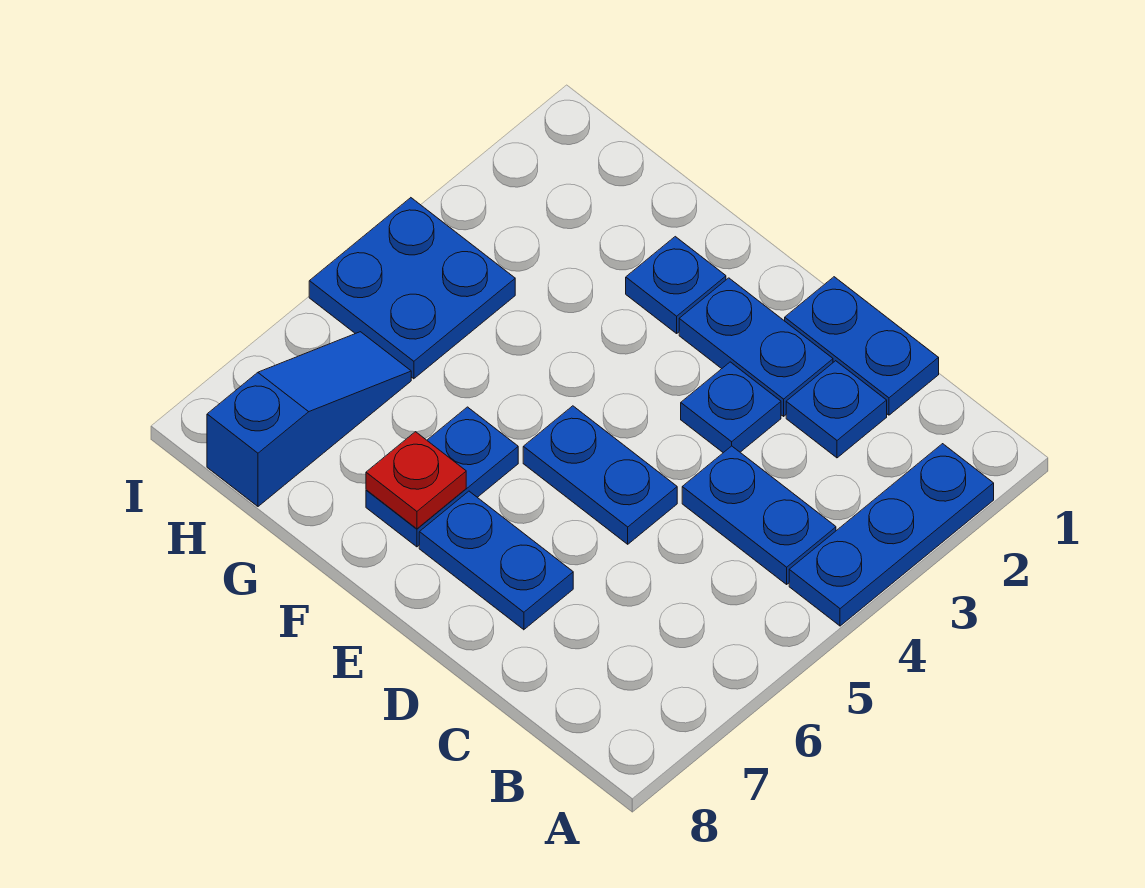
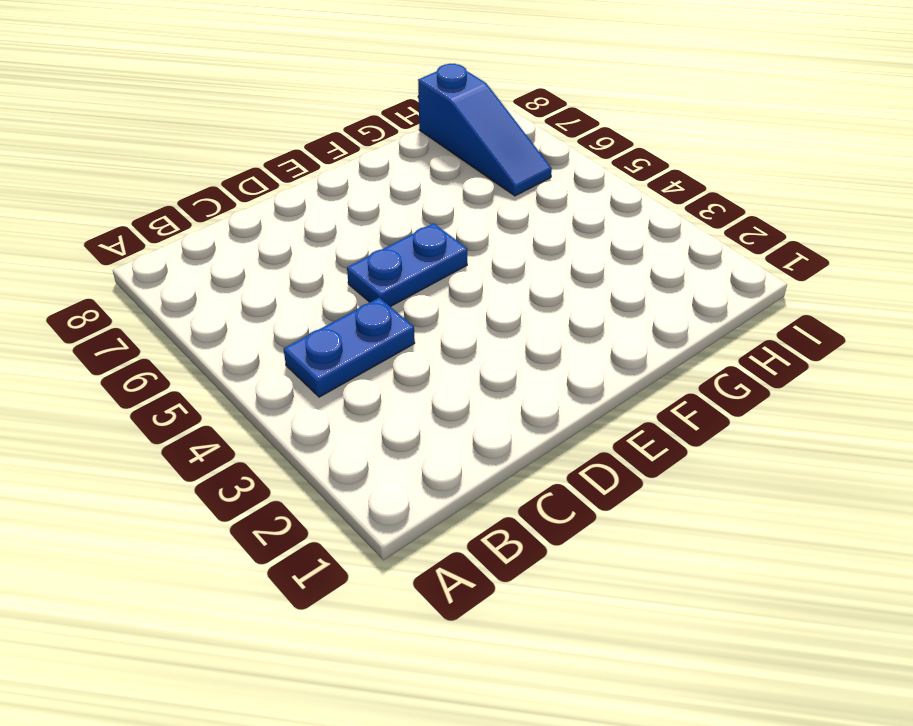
none -> blue 1x3 plate [789,444,994,626]
none -> blue 1x2 plate [785,277,939,415]
none -> blue 1x1 plate [786,361,887,458]

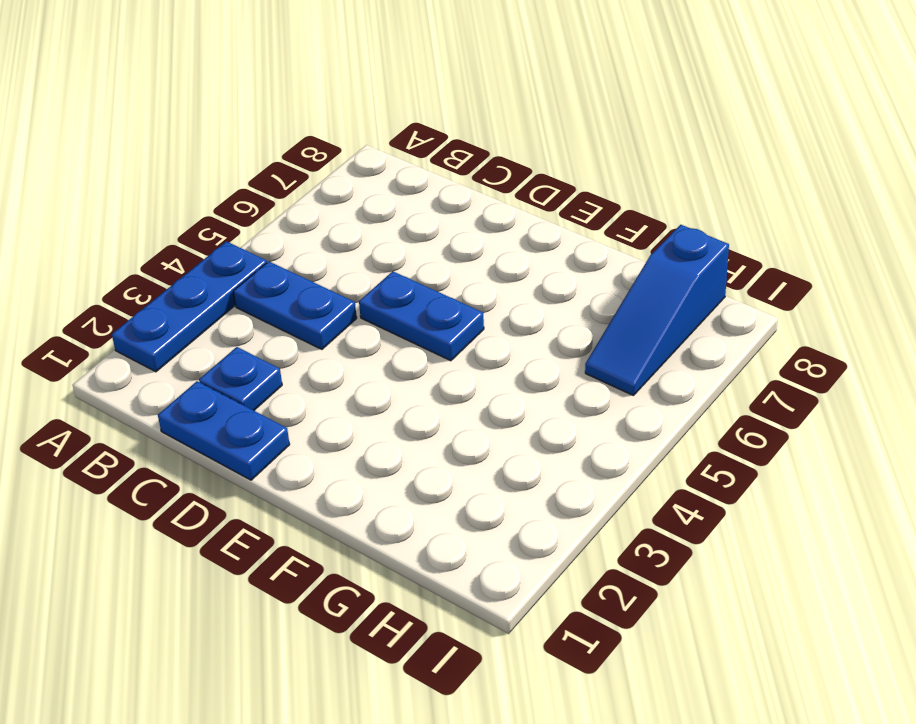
none -> blue 1x2 plate [679,278,833,416]
none -> blue 1x1 plate [681,362,781,453]
none -> blue 1x2 plate [419,491,573,630]

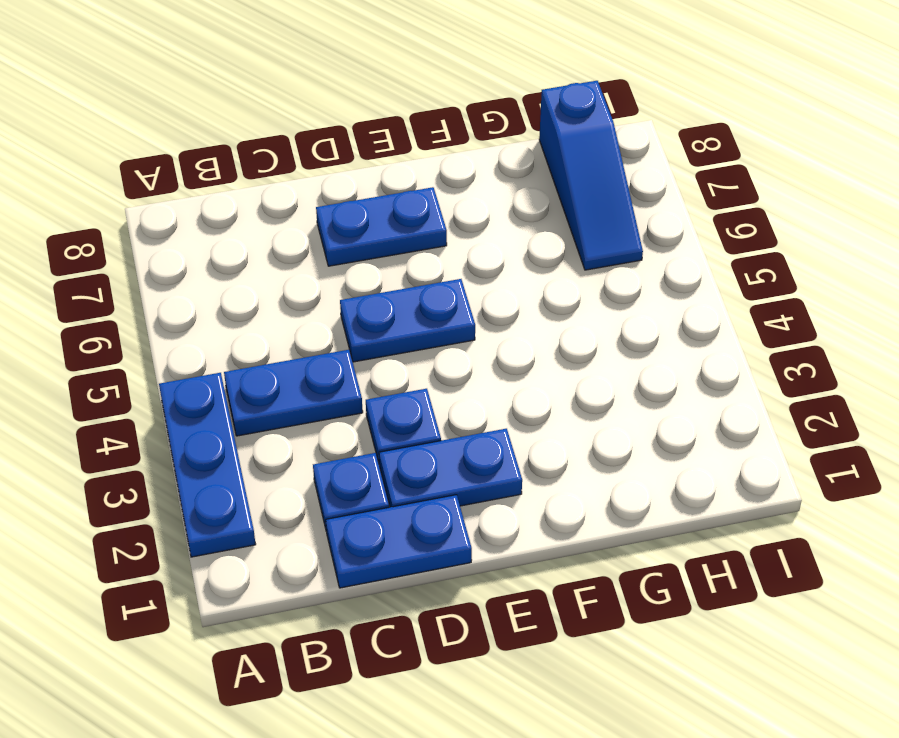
none -> blue 1x1 plate [626,237,726,333]
none -> blue 1x2 plate [366,407,518,547]
none -> blue 2x2 plate [309,198,515,379]

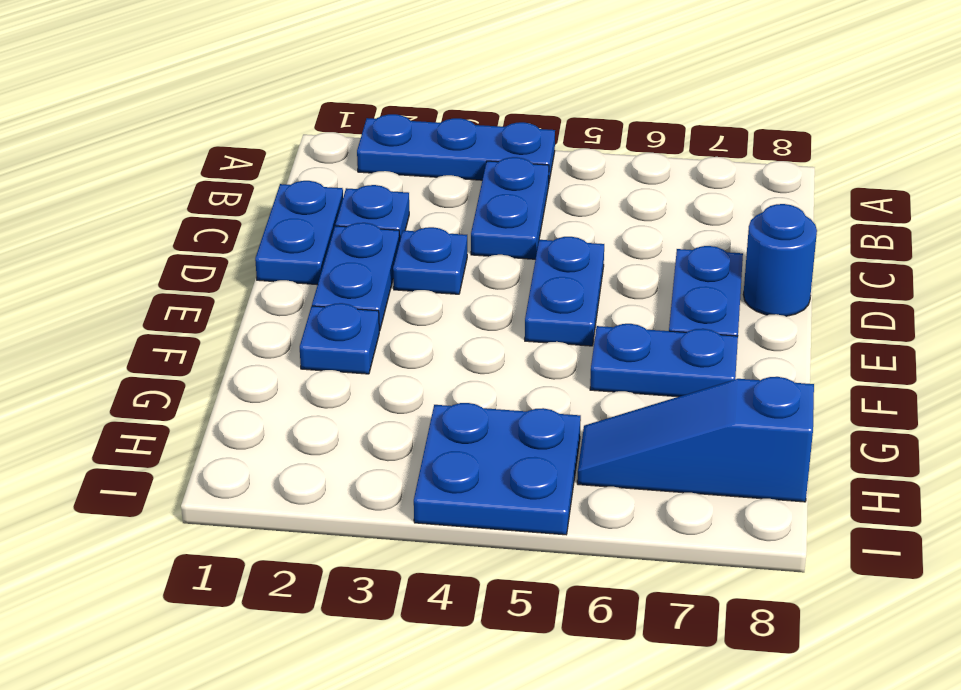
blue 1x1 round brick [743,204,817,316] -> none
none -> red 1x1 plate [366,432,466,529]

